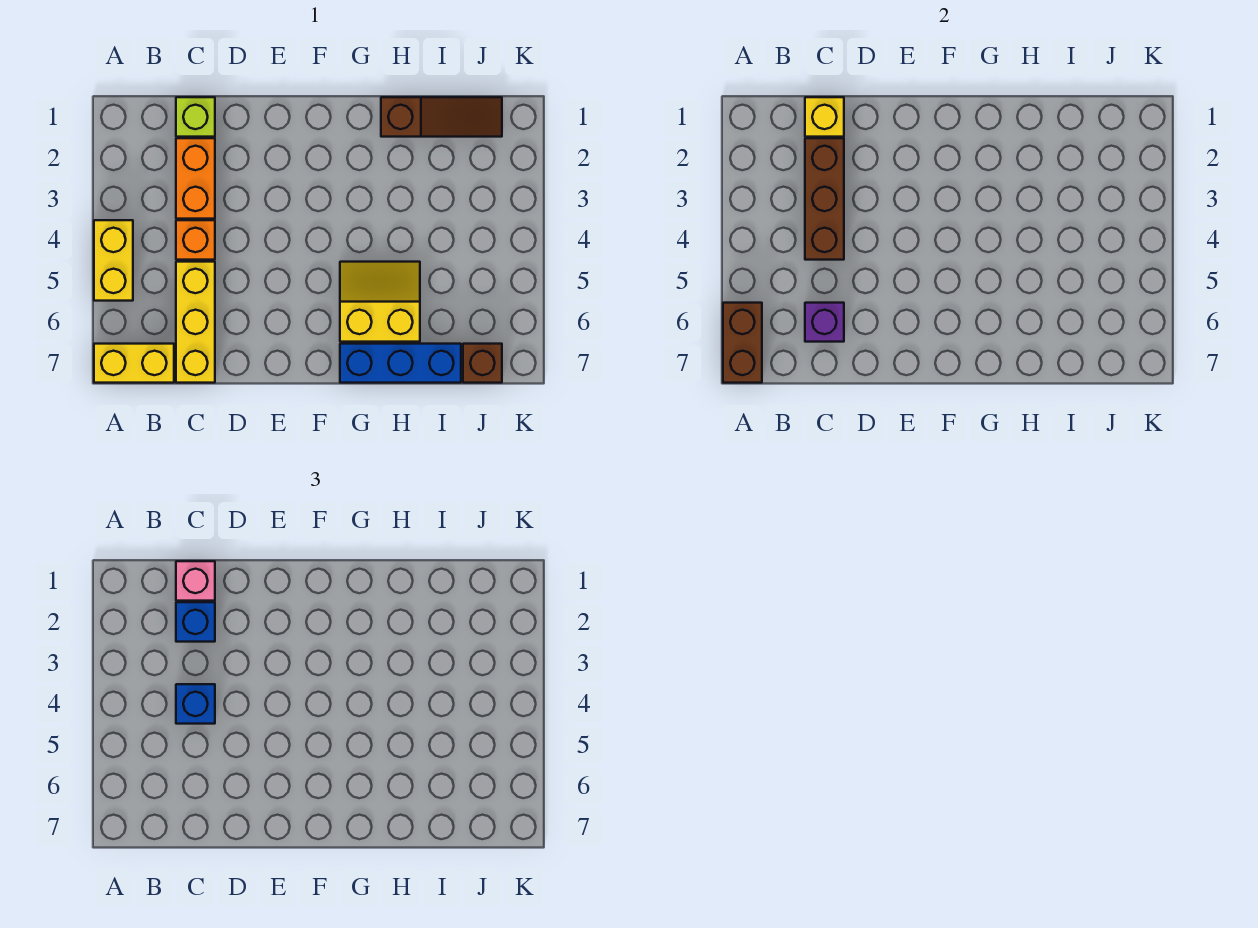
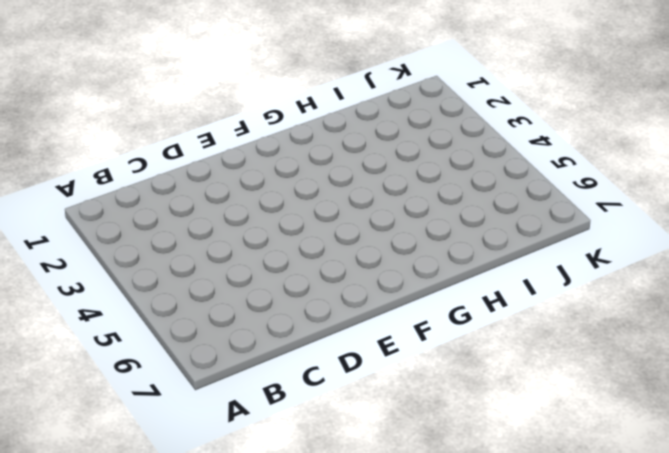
none -> yellow 1x2 brick [94,220,133,301]
none -> yellow 1x2 brick [94,344,174,383]
none -> lime 1x1 brick [176,97,215,137]

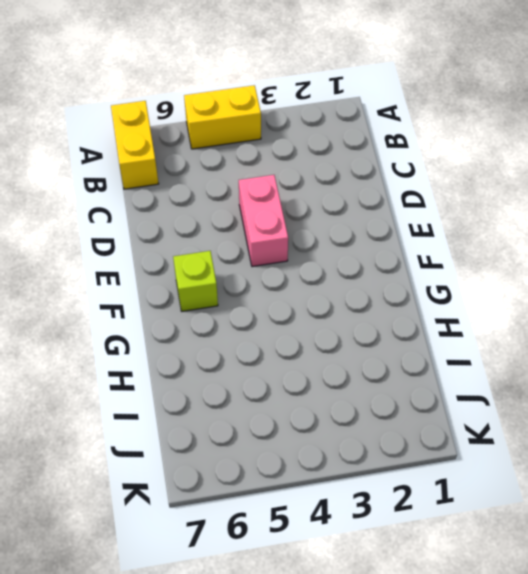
pink 1x2 brick [239,175,288,267] -> none
lime 1x1 brick [173,251,218,311] -> lime 1x1 brick moved to [176,97,215,137]
none -> orange 1x2 brick [176,138,215,219]
none -> orange 1x1 brick [176,220,215,260]
none -> yellow 1x3 brick [176,262,215,383]

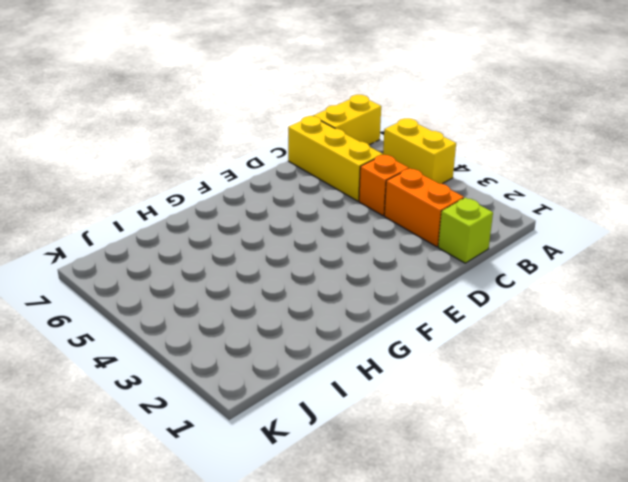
none -> yellow 2x2 slope [340,262,420,342]
none -> blue 1x3 brick [340,344,461,383]
none -> brown 1x3 slope [381,97,502,137]

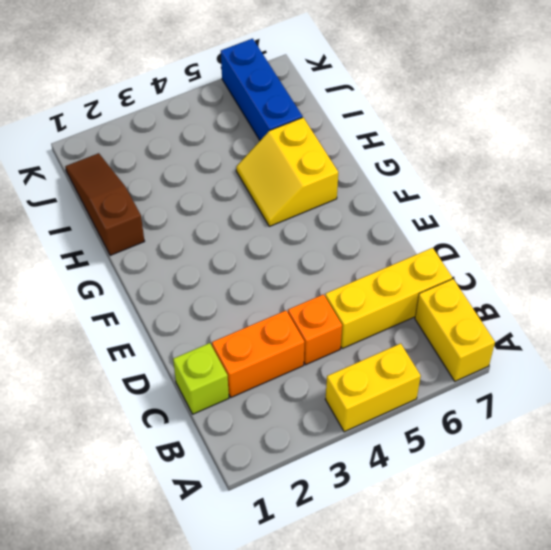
blue 1x3 brick [221,39,303,140] -> blue 1x3 brick moved to [340,344,461,383]
none -> brown 1x1 brick [463,344,502,383]
none -> brown 1x2 brick [723,303,762,383]
none -> yellow 1x1 brick [805,97,844,137]

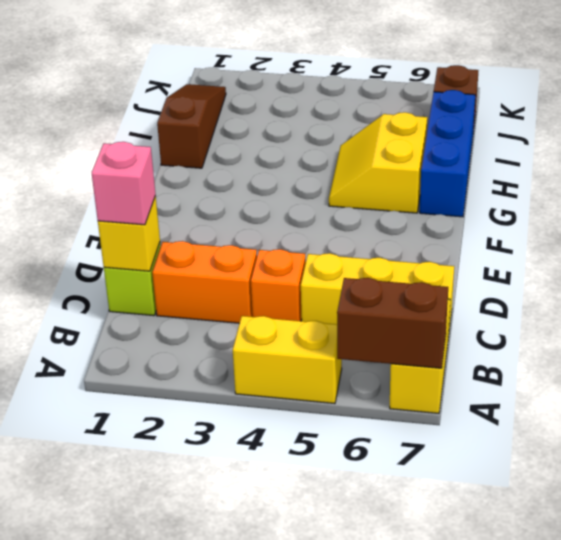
none -> brown 1x3 brick [805,138,844,260]
none -> purple 1x1 brick [805,303,844,342]
none -> blue 1x1 brick [176,602,215,642]

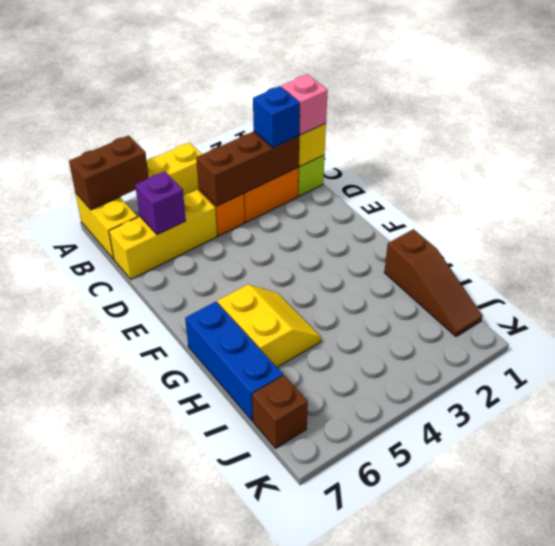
none -> blue 1x1 brick [176,684,215,724]

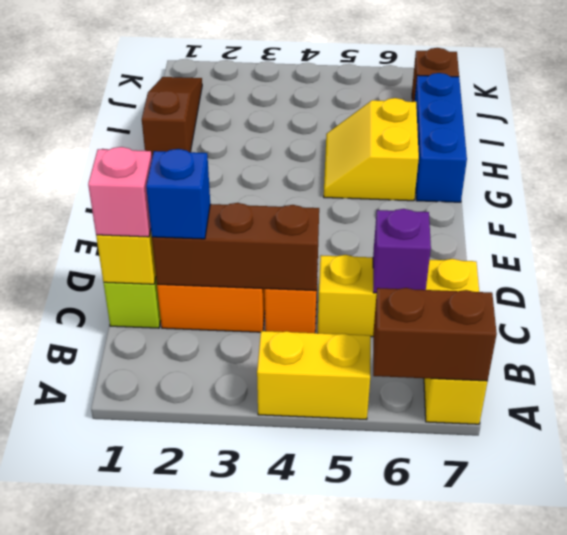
none -> blue 1x1 brick [176,684,215,724]

